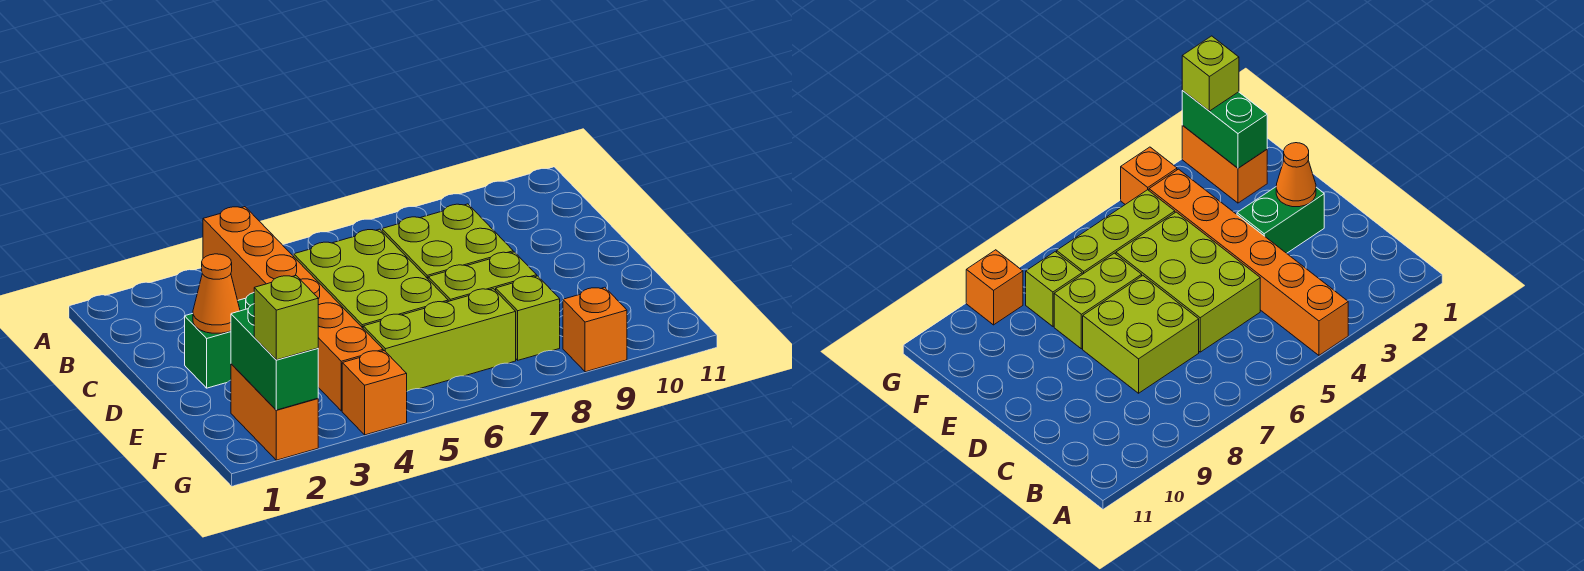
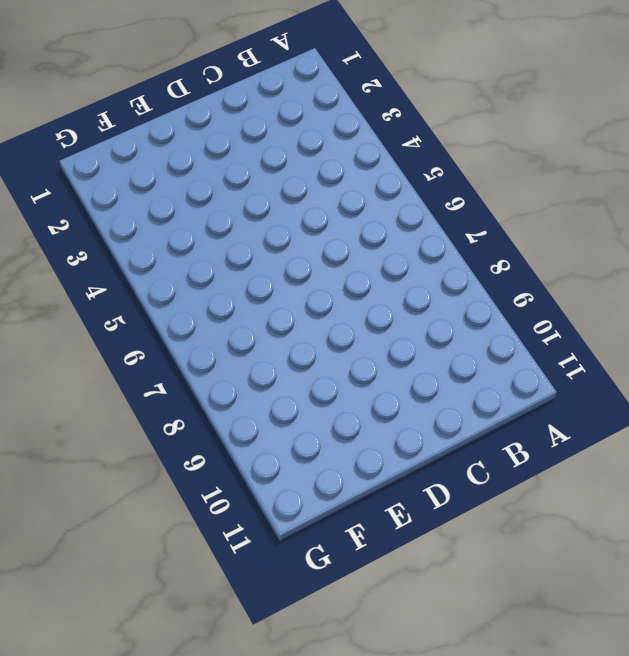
none -> orange 1x6 brick [203,207,383,411]
none -> lime 2x3 brick [294,229,448,328]
none -> lime 2x2 brick [382,204,513,279]

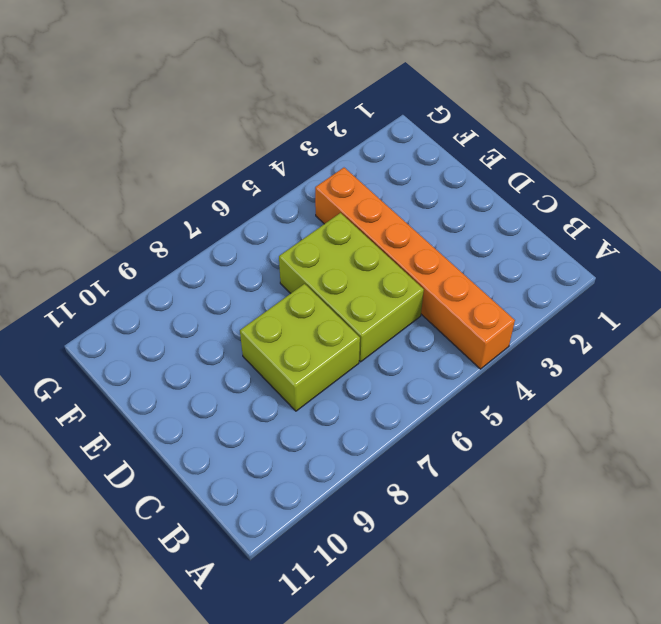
none -> green 1x2 brick [185,293,254,388]
none -> lime 1x2 brick [428,252,537,301]
none -> orange 1x2 brick [231,364,318,460]

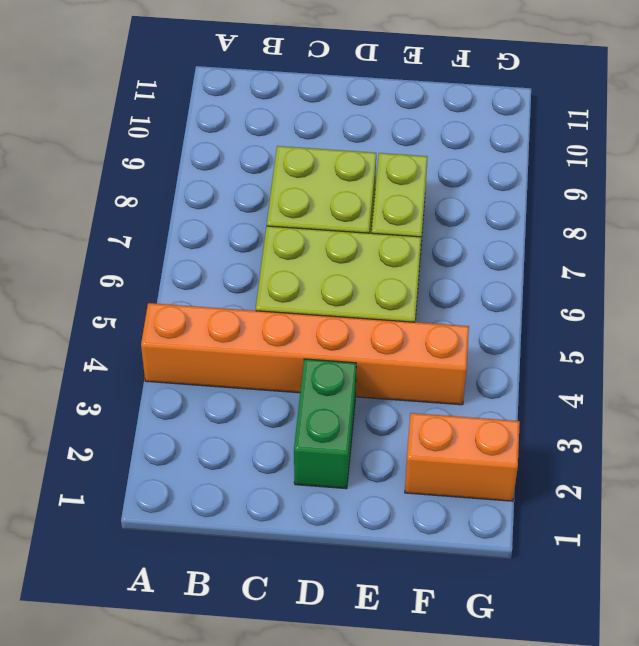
none -> lime 1x3 brick [363,289,516,391]
none -> lime 1x1 brick [496,276,560,360]
none -> orange 1x1 brick [342,351,407,435]

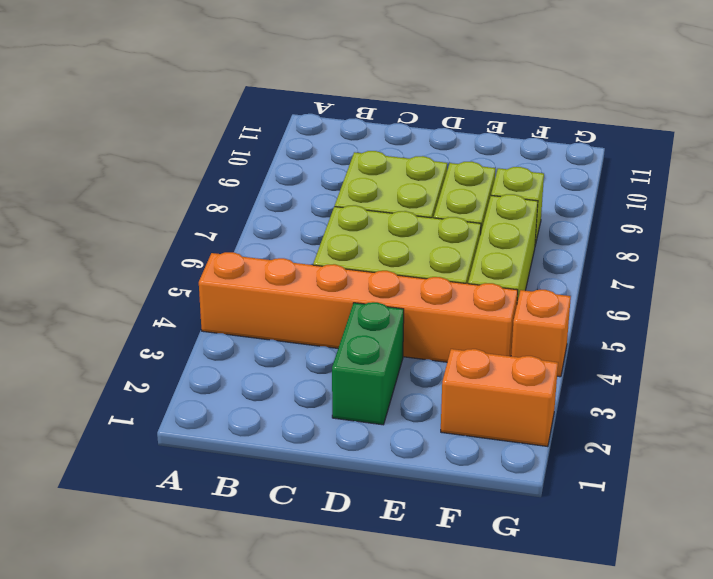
none -> orange 1x1 brick [563,287,627,372]
none -> orange 1x1 cone [193,254,240,333]
none -> green 1x2 brick [231,304,318,410]

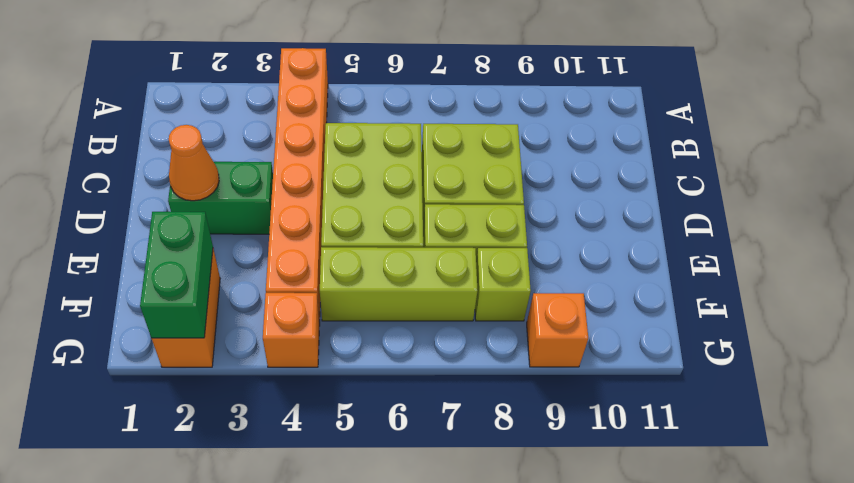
none -> lime 1x1 brick [254,276,318,360]

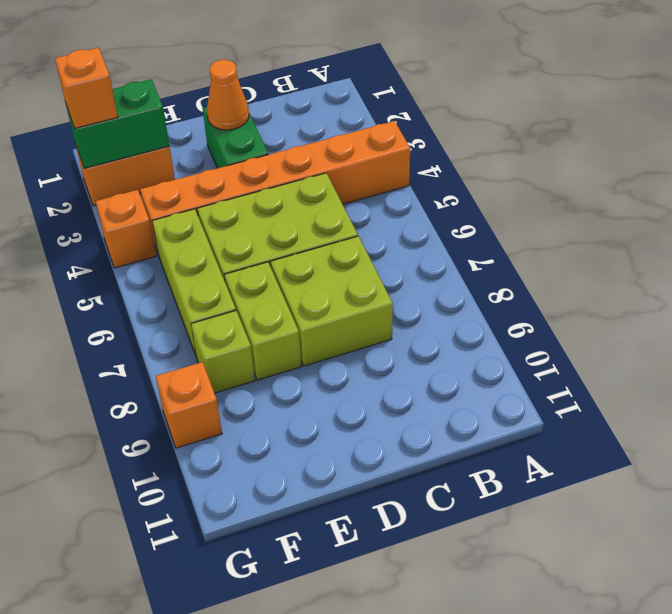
orange 1x1 brick [55,48,118,128] -> lime 1x1 brick [254,276,318,360]

